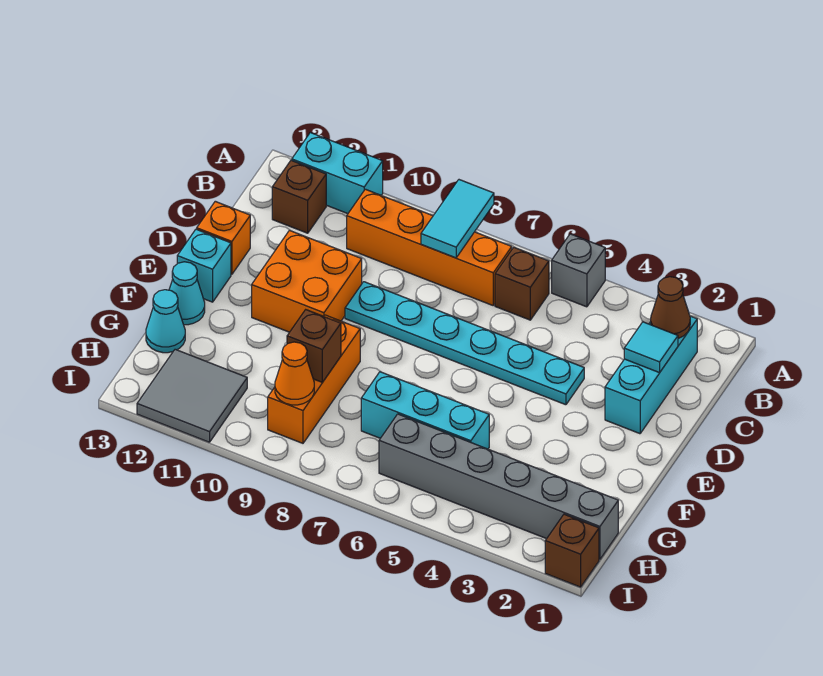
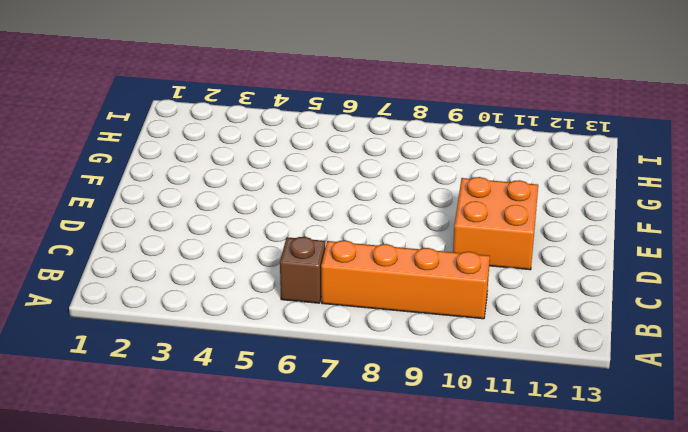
none -> grey 1x1 brick [552,234,605,307]
none -> cyan 1x2 brick [292,133,383,214]
none -> cyan 1x3 brick [605,316,697,434]

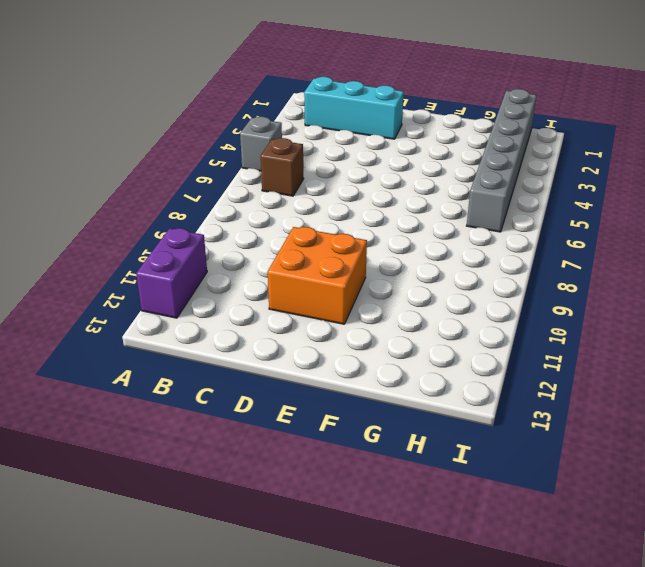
purple 1x2 brick [136,228,207,318] -> cyan 1x2 brick [292,133,383,214]
none -> orange 1x4 brick [347,189,512,305]
none -> brown 1x1 brick [272,160,326,233]
none -> cyan 1x6 plate [345,282,584,405]

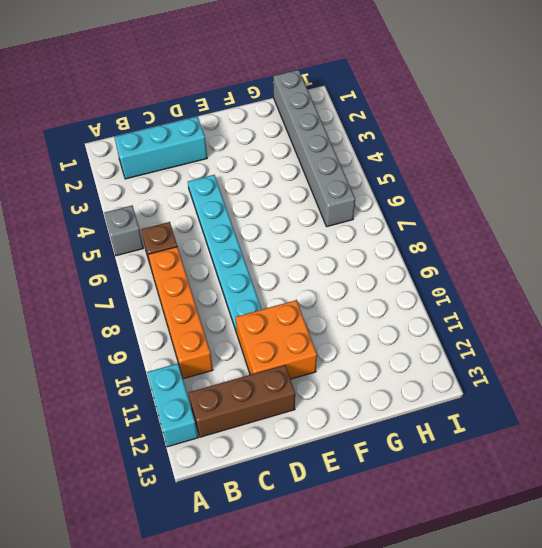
brown 1x3 brick [189,365,295,437] -> brown 1x1 brick [272,160,326,233]
none -> orange 1x1 brick [197,201,250,274]
none -> cyan 1x1 brick [177,229,231,302]
none -> orange 1x3 brick [268,315,360,443]

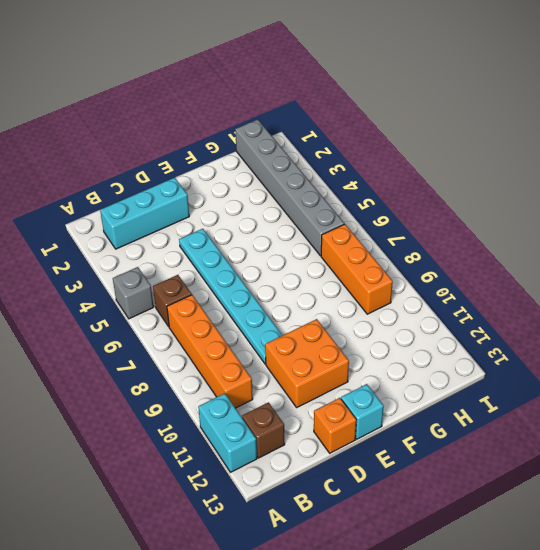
orange 1x3 brick [321,224,393,314] -> orange 1x3 brick turned to [268,315,360,443]
none -> cyan 1x1 cone [169,262,205,325]
none -> cyan 1x3 brick [361,372,489,449]
none -> cyan 1x1 cone [146,290,185,353]

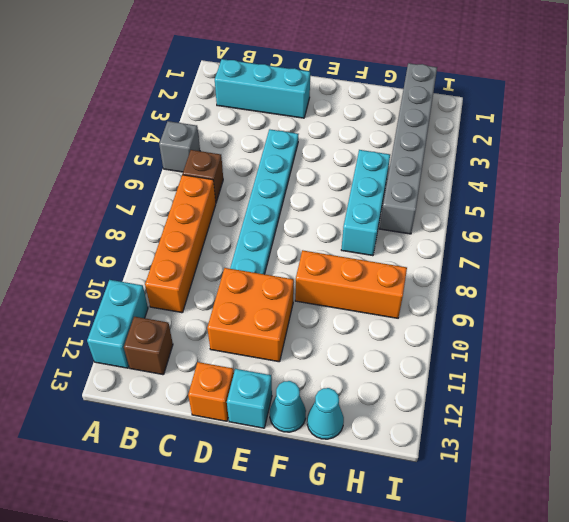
none -> grey 2x2 tile [137,349,247,442]
none -> brown 1x1 brick [545,514,599,587]
none -> cyan 1x2 tile [421,180,494,258]

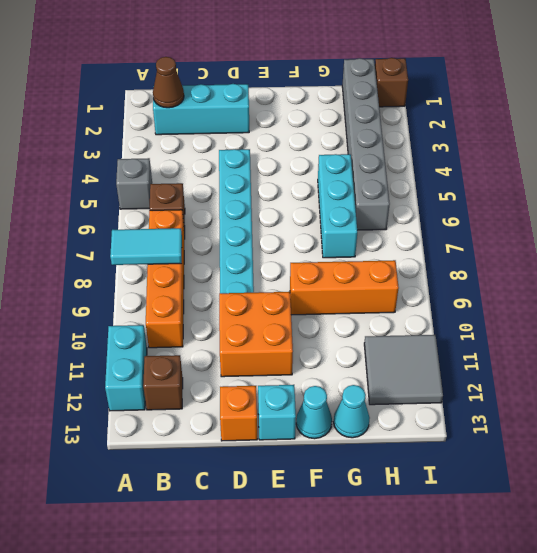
none -> cyan 1x1 tile [624,322,678,373]
none -> brown 1x1 brick [287,310,341,382]
none -> orange 1x1 cone [275,342,314,405]

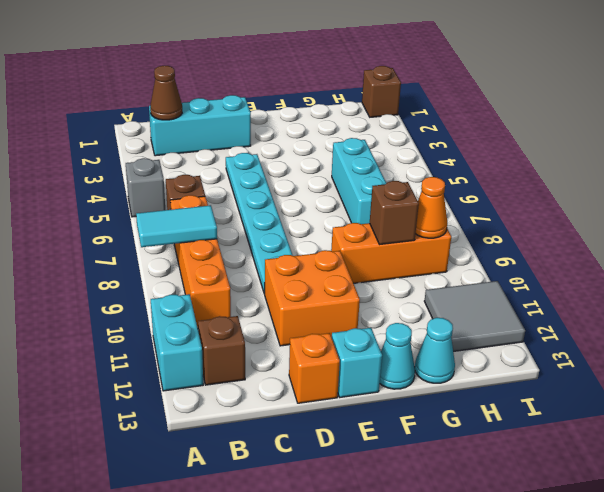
none -> grey 1x6 brick [379,414,618,559]
none -> cyan 1x1 tile [624,322,678,373]

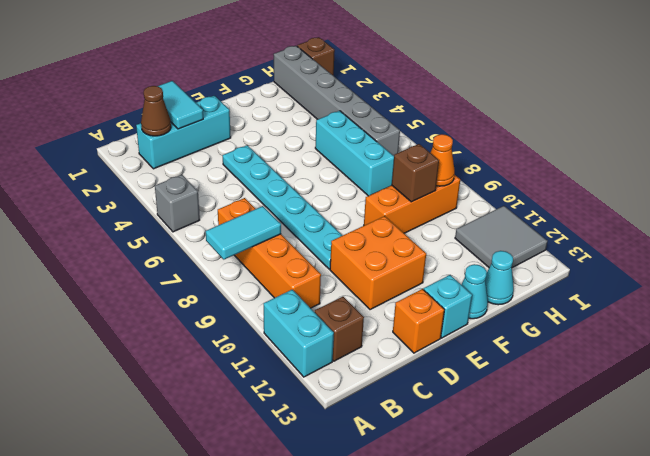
cyan 1x2 tile [158,81,203,129] -> cyan 1x1 tile [624,322,678,373]
none -> brown 1x1 brick [495,247,549,320]

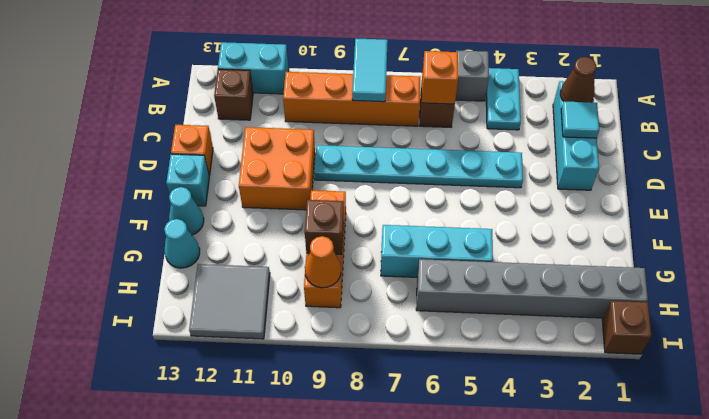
cyan 1x2 plate [486,68,521,130] -> none
orange 1x1 brick [422,51,458,104] -> none

